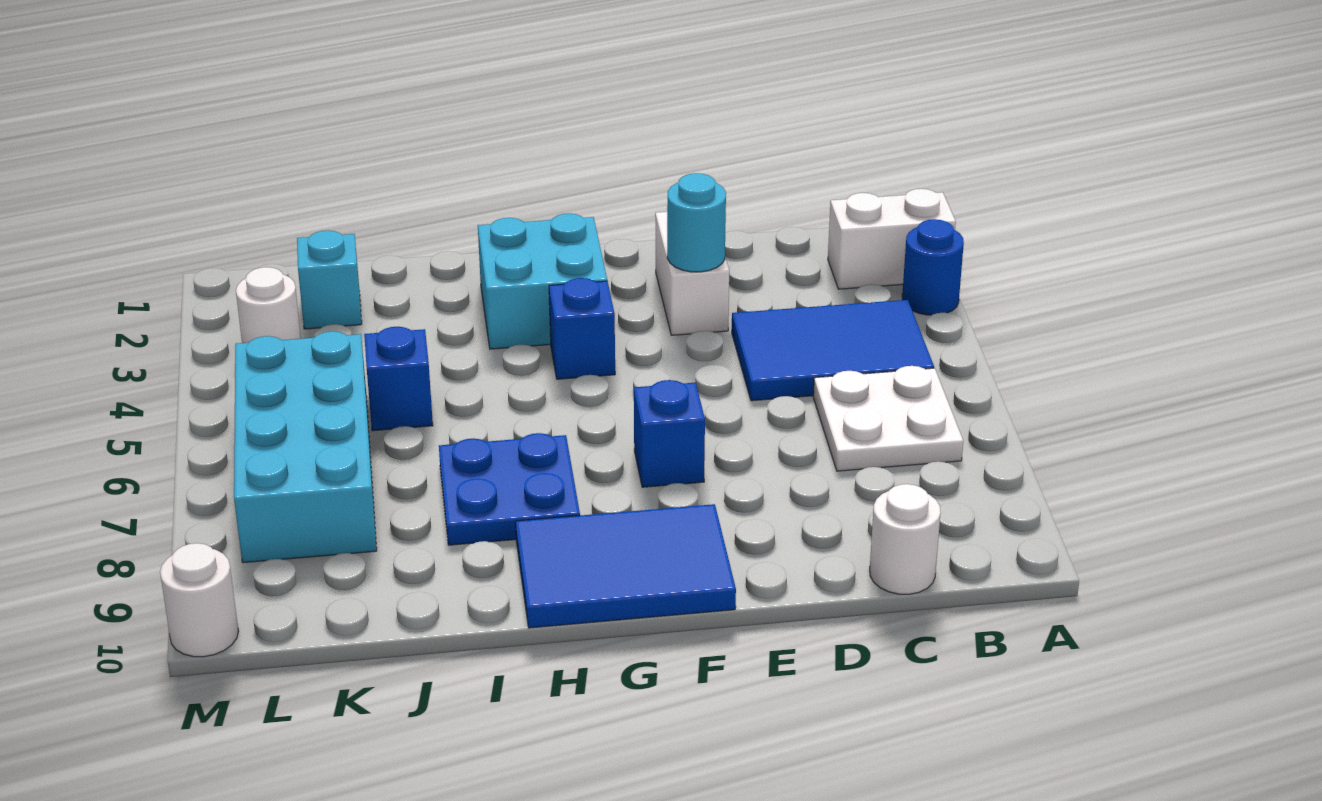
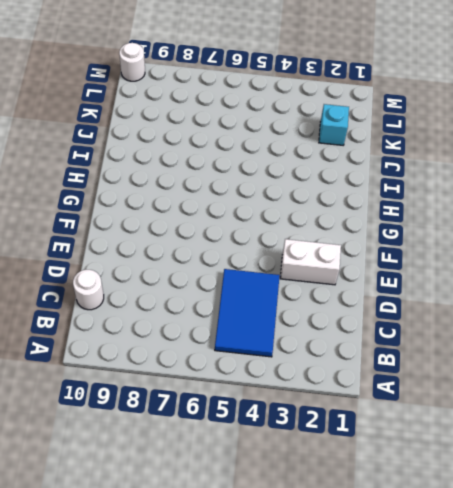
none -> white 1x2 brick [828,189,956,289]
none -> blue 1x1 round brick [902,219,964,315]
none -> white 2x2 plate [813,366,963,471]

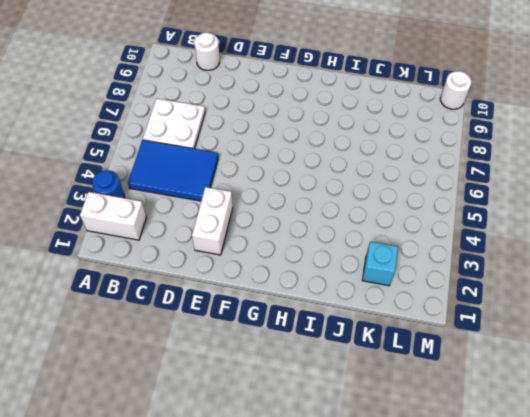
none -> blue 1x1 brick [634,380,705,487]
none -> blue 2x3 tile [516,504,736,628]
none -> cyan 2x2 brick [478,213,607,349]

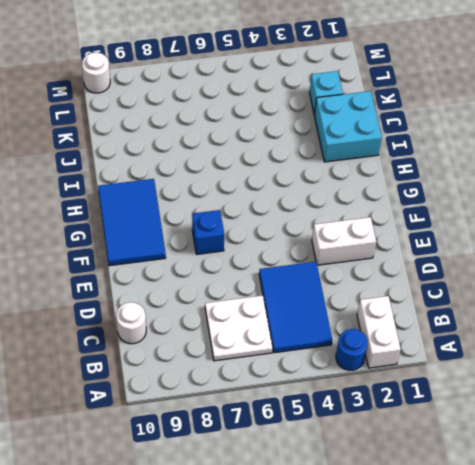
cyan 2x2 brick [314,91,382,162] -> cyan 2x2 brick moved to [478,213,607,349]
none -> blue 1x1 brick [549,278,615,379]
none -> blue 2x2 plate [439,433,580,545]
none -> blue 1x1 brick [364,327,433,431]

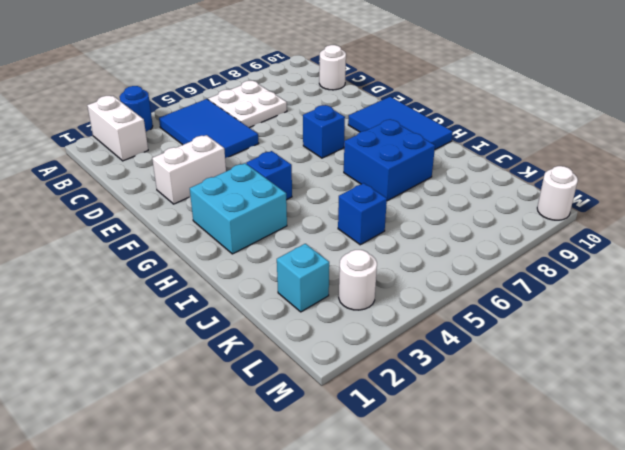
blue 2x2 brick [344,119,435,201] -> blue 2x2 plate [439,433,580,545]
none -> cyan 2x4 brick [234,331,377,563]
none -> cyan 1x1 round brick [667,173,726,272]

